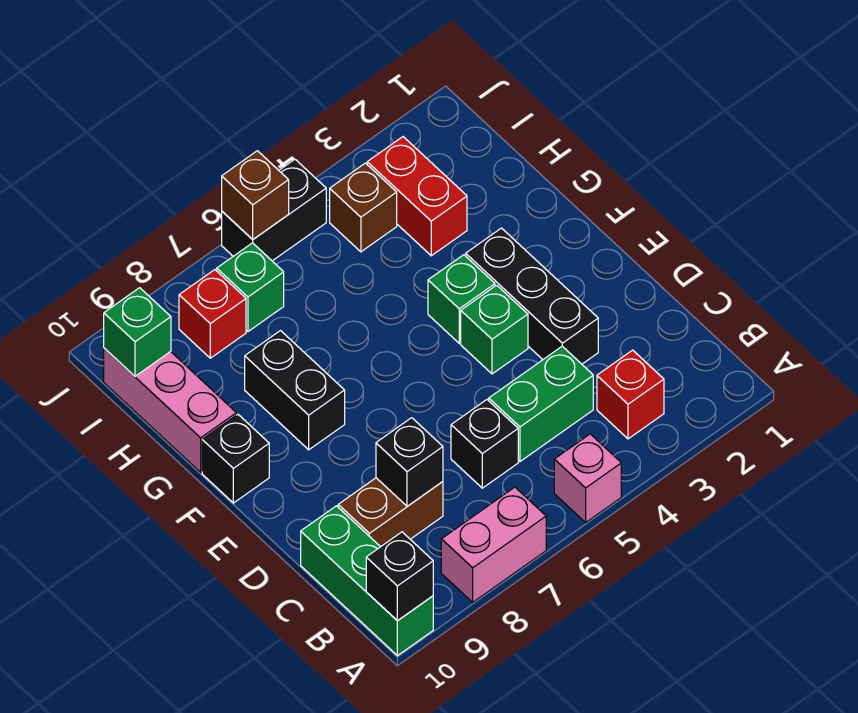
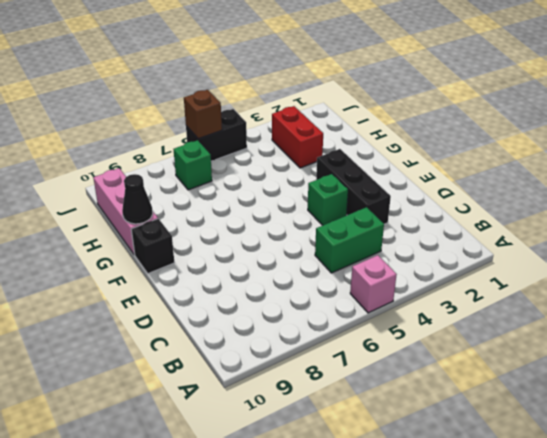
black 1x1 cone [122,174,153,224] -> none
none -> pink 1x2 brick [441,487,546,602]
none -> green 1x3 brick [301,506,433,656]
none -> red 1x1 brick [597,350,664,439]

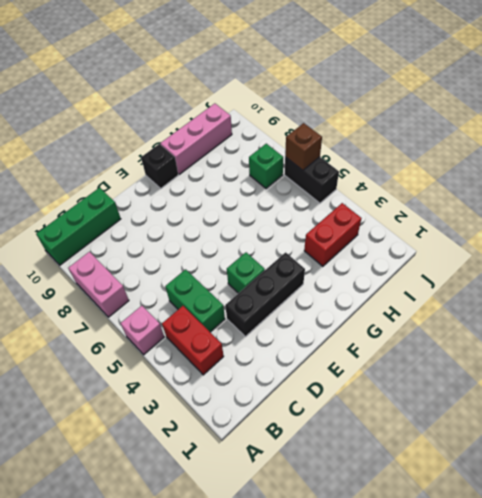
red 1x2 brick [162,306,224,375] -> red 1x1 brick [597,350,664,439]
none -> black 1x1 brick [451,400,518,488]
none -> brown 1x2 brick [338,478,443,547]
none -> green 1x1 brick [428,255,495,343]

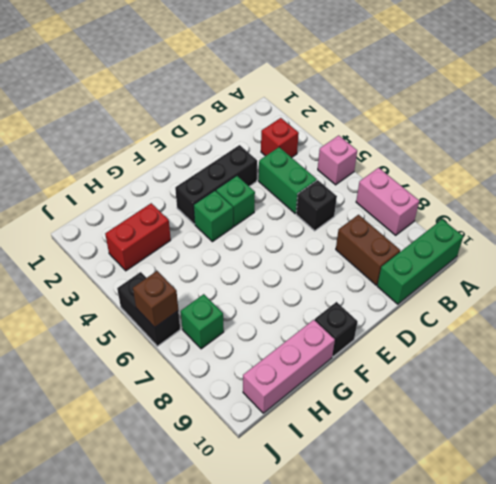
none -> black 1x2 brick [245,331,345,450]
none -> brown 1x1 brick [330,163,397,252]
none -> red 1x1 brick [179,270,246,358]

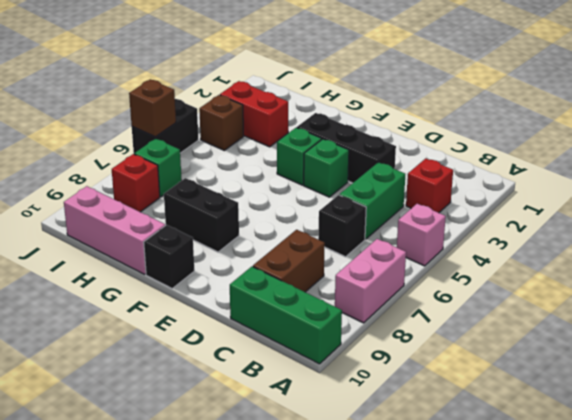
none -> black 1x1 brick [366,532,433,621]
none -> black 1x1 brick [376,418,443,506]
none -> green 1x1 brick [104,288,171,376]

